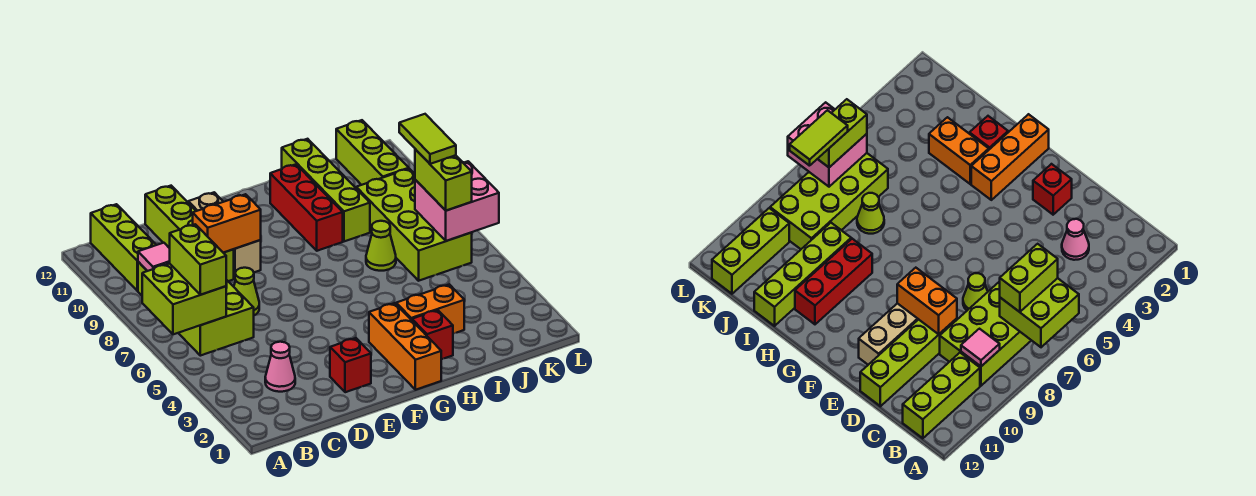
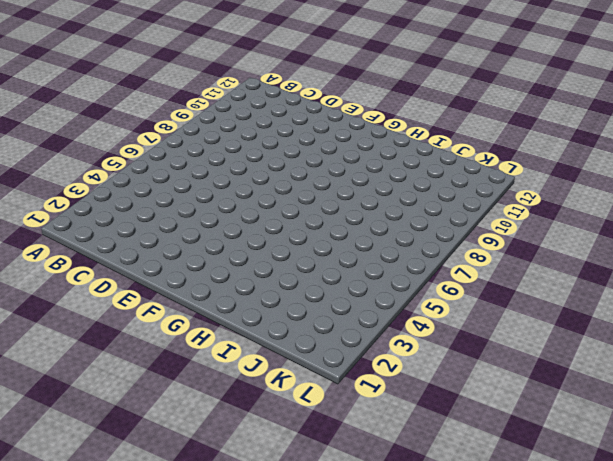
none -> lime 2x4 brick [138,262,254,356]
none -> lime 1x3 brick [91,204,156,291]
none -> pink 1x1 cone [265,342,295,392]

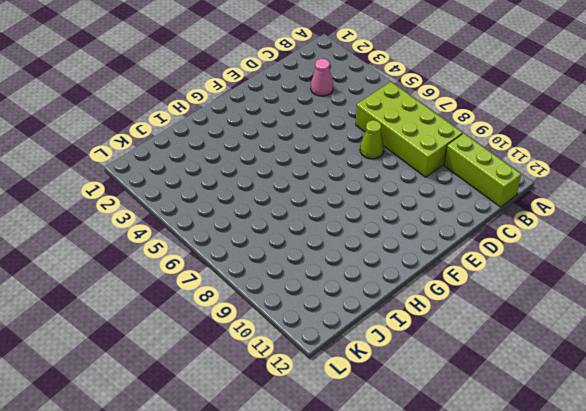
none -> lime 1x4 brick [145,186,234,281]
none -> red 1x1 brick [330,338,371,392]
none -> tan 1x3 brick [188,192,261,279]

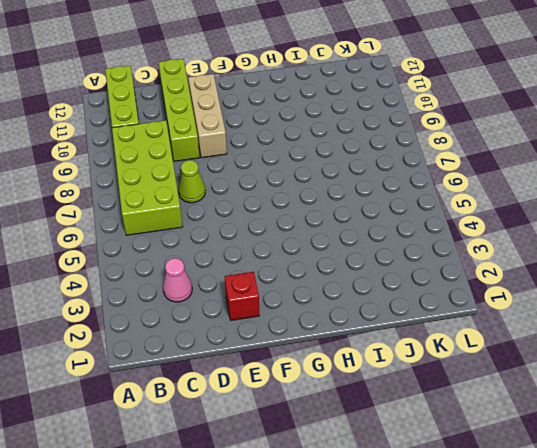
none -> orange 1x3 brick [369,303,441,390]
none -> red 1x1 brick [412,310,453,359]
none -> orange 1x2 brick [396,284,464,334]

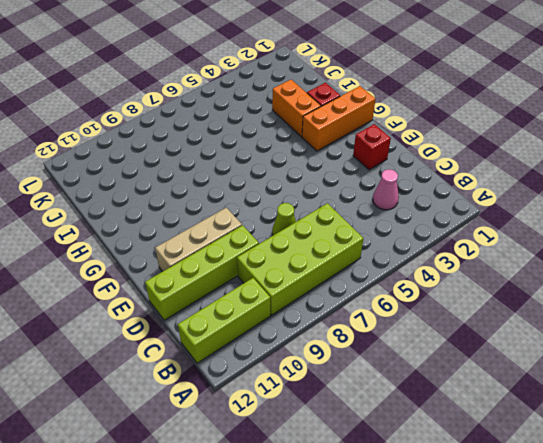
none -> red 1x3 brick [270,164,343,251]
none -> lime 1x1 cone [366,221,396,271]
none -> lime 1x4 brick [282,139,370,241]

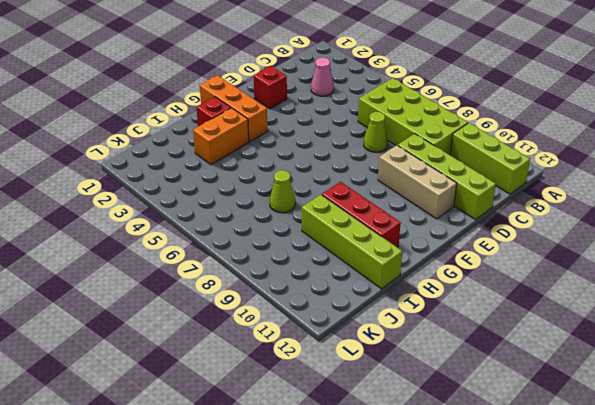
none -> lime 2x4 brick [356,169,472,281]
none -> lime 1x3 brick [336,120,409,185]
none -> lime 2x2 brick [142,264,226,334]

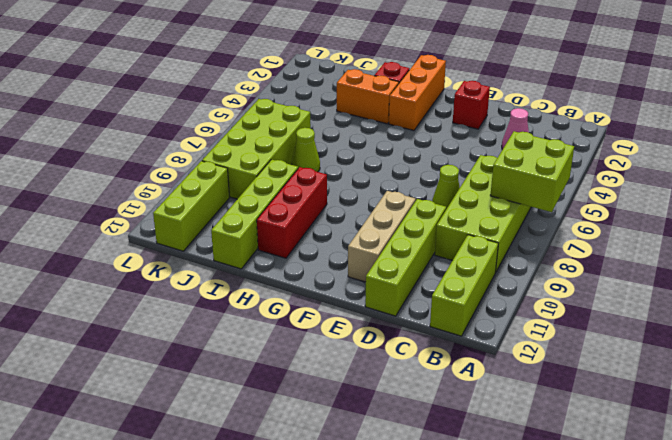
none -> pink 1x1 tile [138,243,170,271]
none -> orange 1x2 brick [193,194,261,253]
none -> pink 2x2 brick [415,161,499,241]

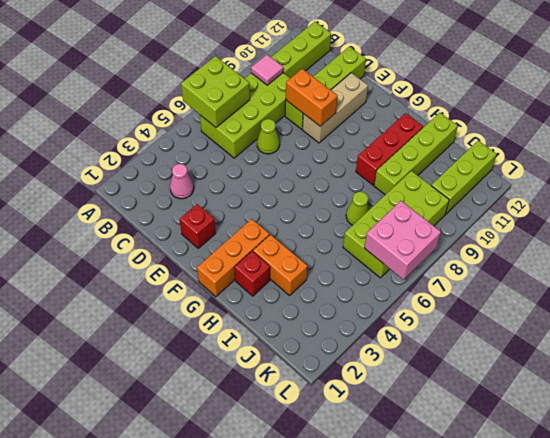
none -> lime 1x2 brick [170,224,226,295]
none -> lime 1x2 brick [415,149,472,211]
none -> lime 1x2 tile [399,114,456,164]

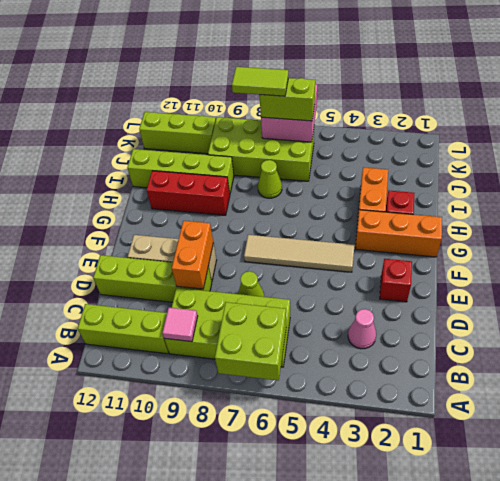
tan 1x4 tile [244,235,354,272] -> none
none -> lime 1x2 brick [170,224,226,295]

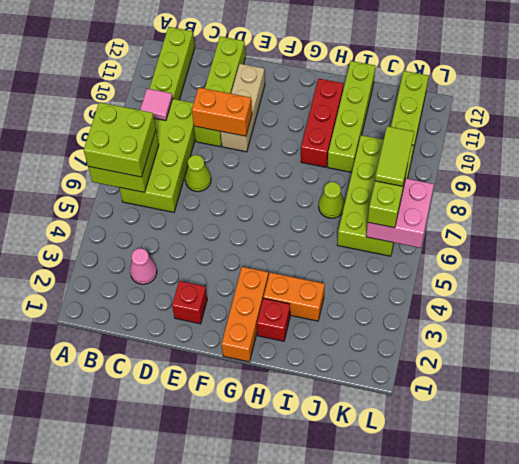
lime 2x2 brick [84,102,156,177] -> lime 1x2 brick [170,224,226,295]

